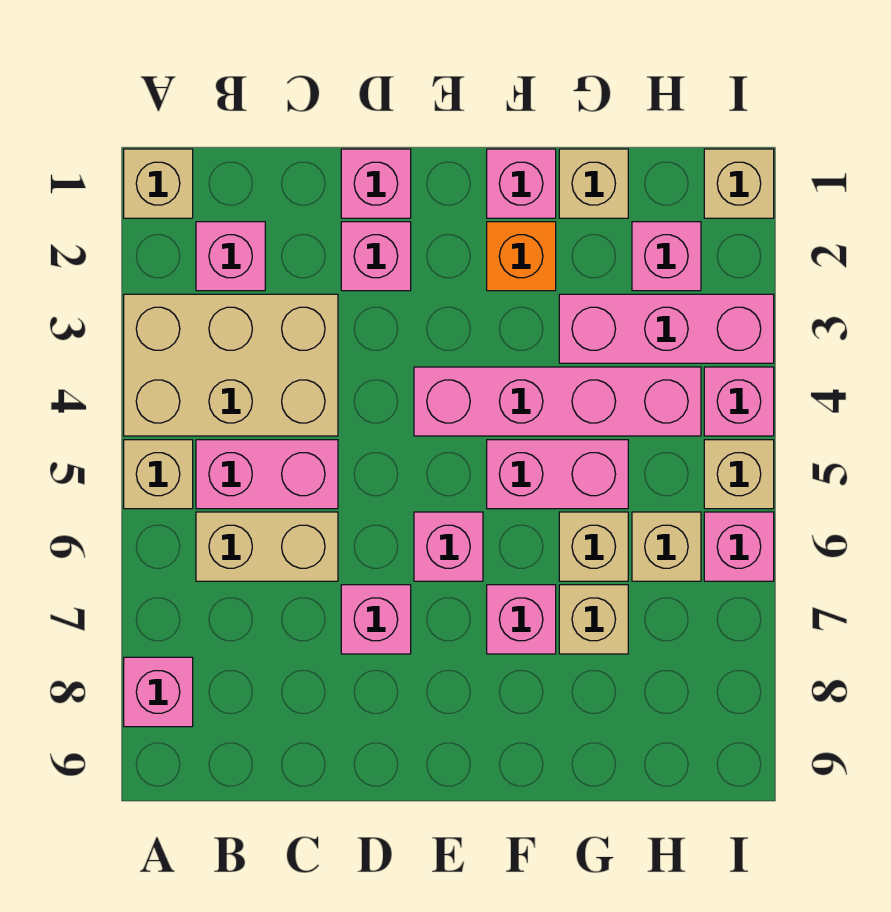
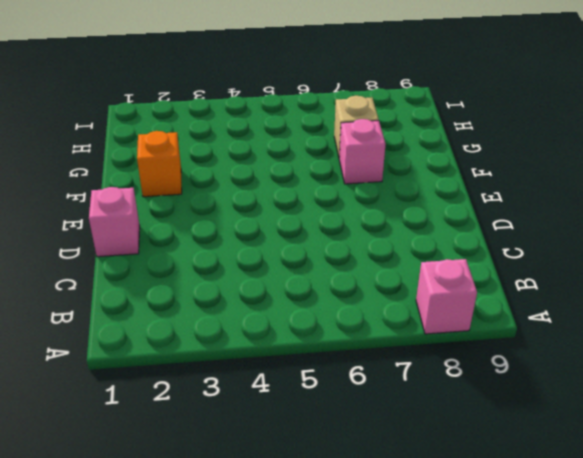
none -> tan 1x1 brick [124,149,193,218]
none -> tan 2x3 brick [124,294,338,436]
none -> tan 1x1 brick [124,440,193,509]

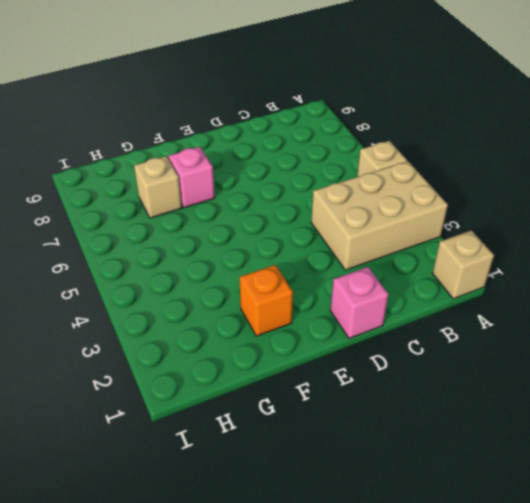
none -> pink 1x1 brick [124,657,193,727]
none -> pink 1x1 brick [196,222,265,291]
none -> pink 1x2 brick [196,440,338,509]

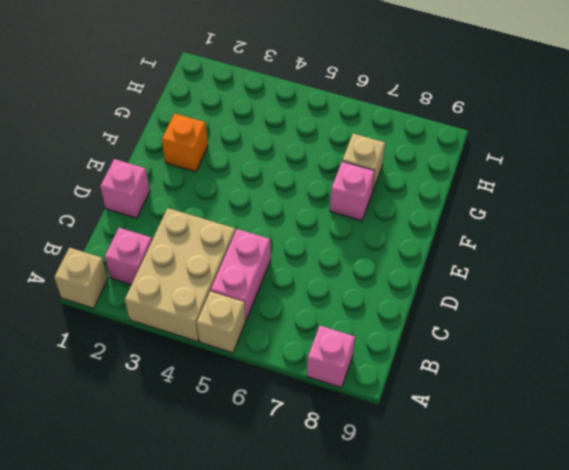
none -> tan 1x2 brick [196,512,338,581]
none -> pink 1x1 brick [341,222,411,291]
none -> pink 1x1 brick [341,585,411,654]

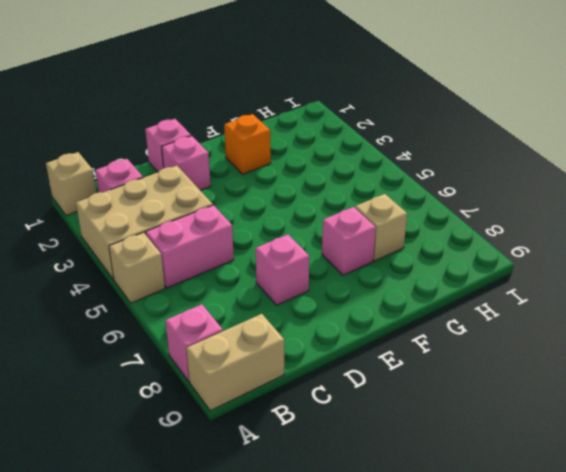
tan 1x2 brick [186,314,284,411] -> tan 1x2 brick moved to [196,512,338,581]
none -> pink 1x4 brick [414,367,701,436]
none -> pink 1x1 brick [414,512,483,581]
none -> pink 1x1 brick [487,149,556,218]

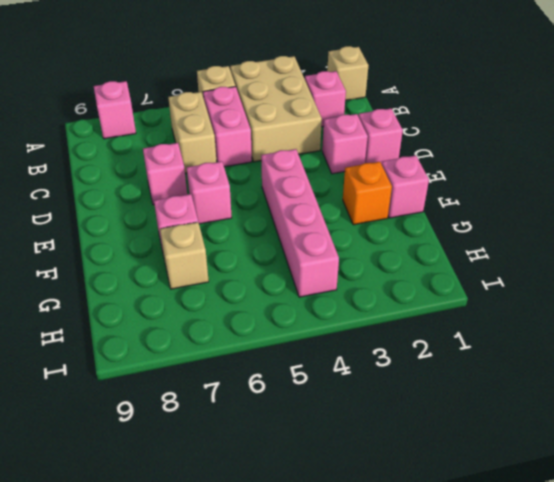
none -> pink 1x2 brick [487,440,628,509]
none -> tan 1x1 brick [559,149,628,218]
none -> pink 1x3 brick [559,294,774,363]

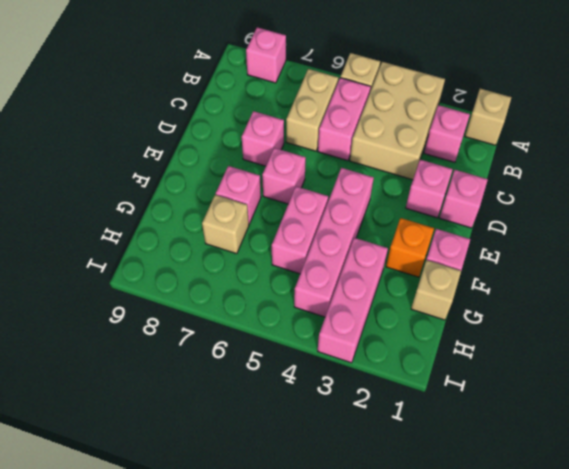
none -> tan 1x1 brick [559,512,628,581]
none -> pink 1x1 brick [632,222,701,291]
none -> tan 1x1 brick [632,512,701,581]

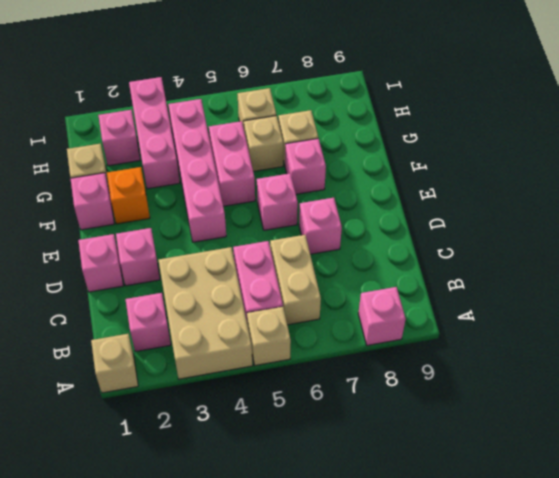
none -> tan 1x1 brick [704,149,774,218]
none -> pink 1x1 brick [704,367,774,436]
none -> tan 1x1 brick [704,440,774,509]

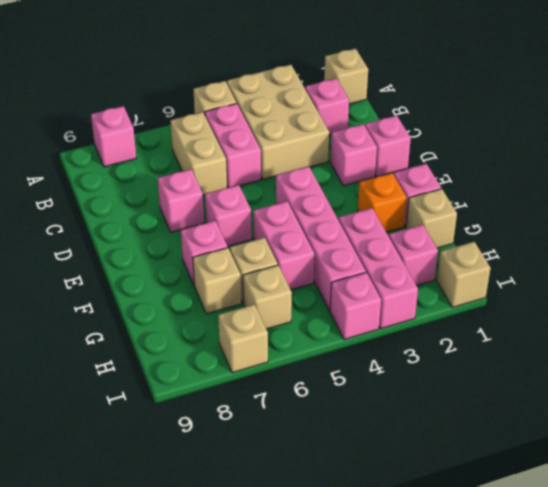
tan 1x1 brick [218,304,268,373] -> tan 1x1 brick moved to [704,440,774,509]
none -> pink 1x1 brick [704,512,774,581]

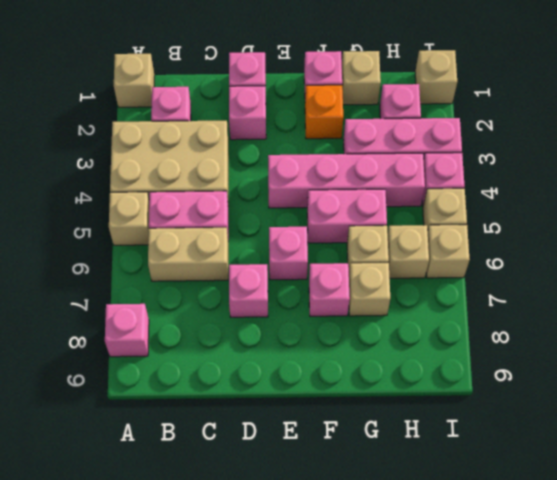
tan 1x1 brick [426,225,470,278] -> pink 1x1 brick [704,512,774,581]

